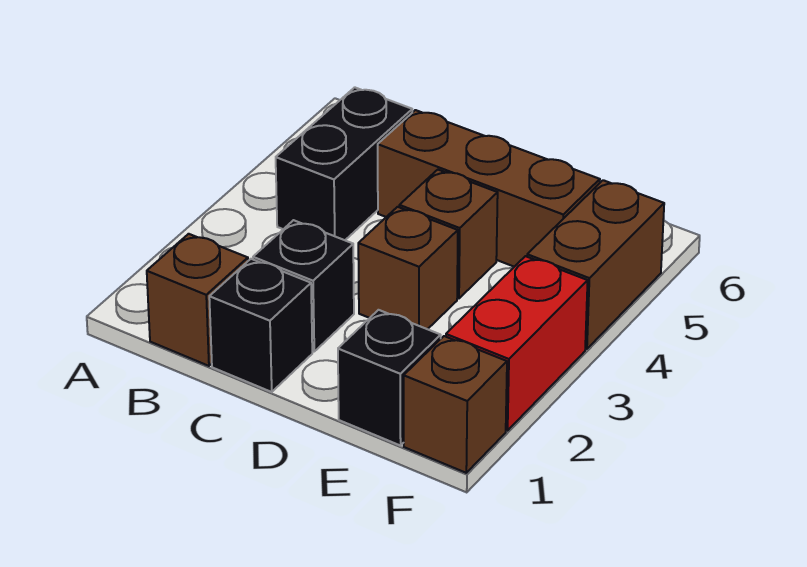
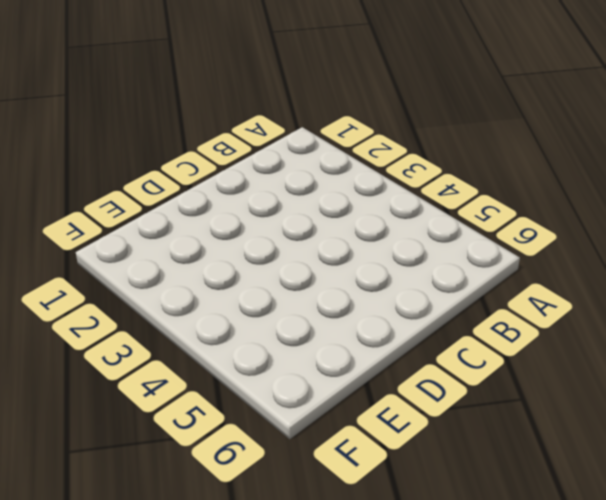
none -> brown 1x1 brick [147,234,248,366]
none -> black 1x2 brick [276,87,412,240]

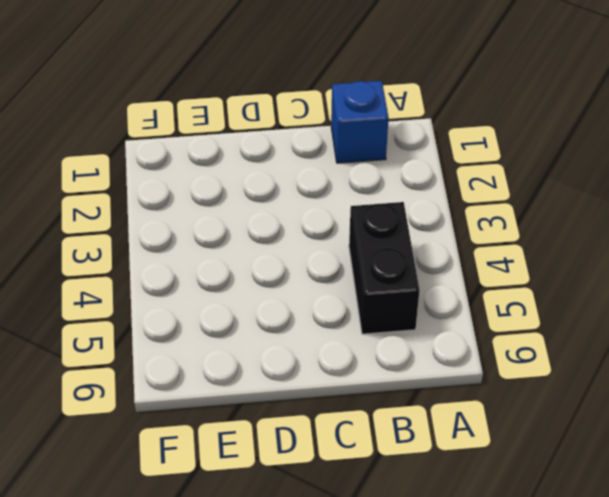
blue 1x1 brick [331,81,389,163] -> brown 1x1 brick [147,234,248,366]
none -> black 1x1 brick [209,259,312,392]
none -> black 1x1 brick [253,220,354,351]

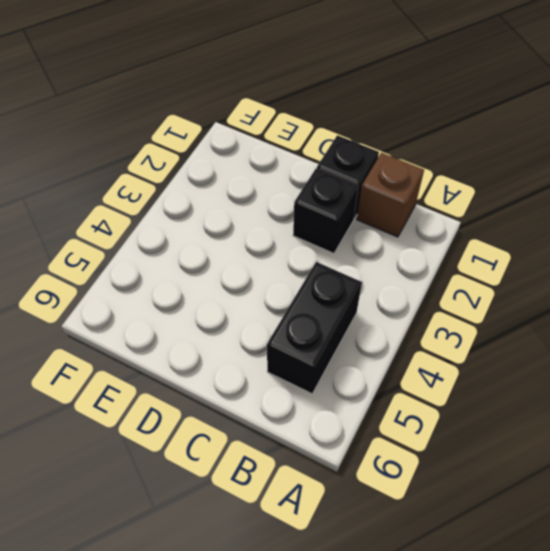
none -> brown 1x3 brick [378,110,600,267]
none -> brown 1x1 brick [358,207,458,329]

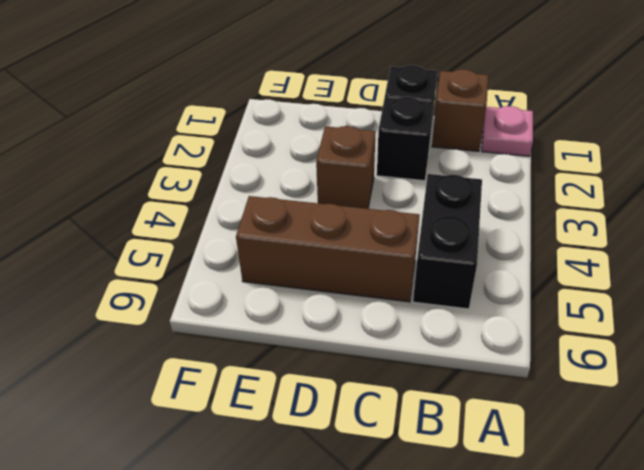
pink 1x1 plate [482,106,533,156] -> none
none -> brown 1x1 brick [399,170,498,298]
none -> black 1x1 brick [338,310,441,446]

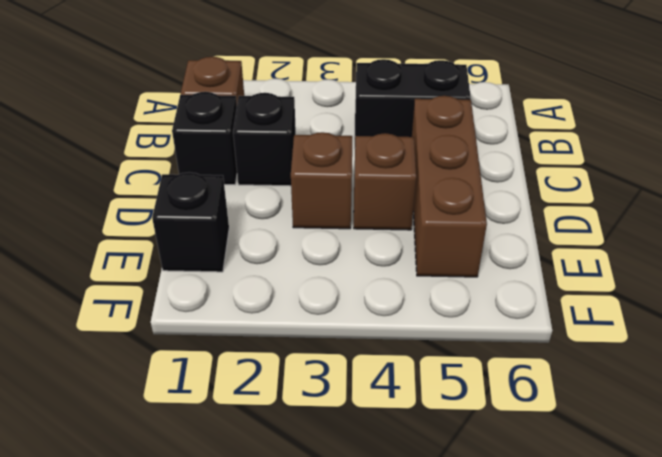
none -> brown 1x1 brick [404,336,507,473]
none -> red 1x2 brick [446,256,588,431]

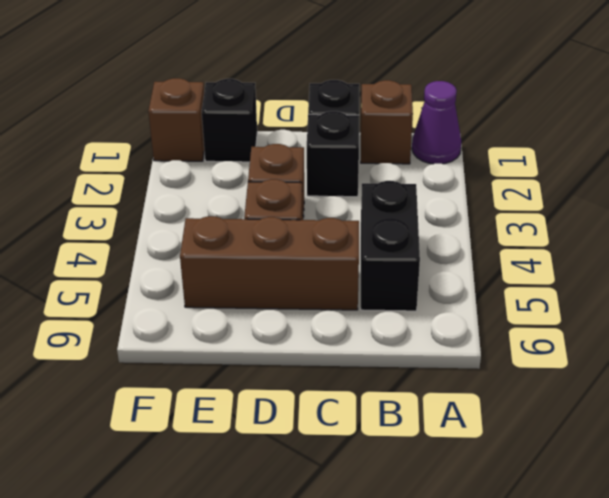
purple 1x1 cone [412,81,461,164] -> none
none -> red 1x2 brick [446,256,588,431]
none -> brown 1x2 brick [527,180,664,349]

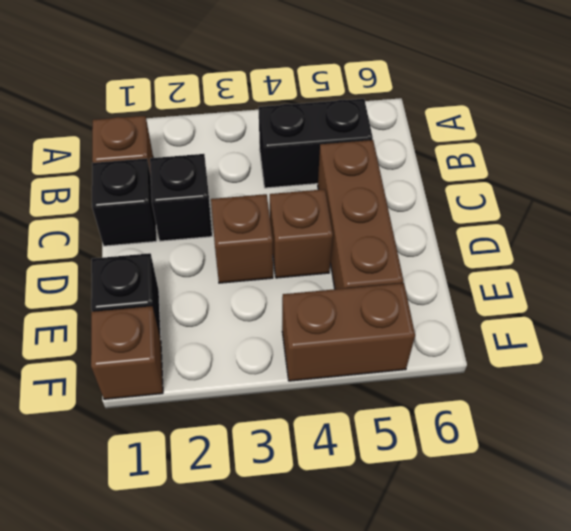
none -> red 1x2 brick [446,256,588,431]

